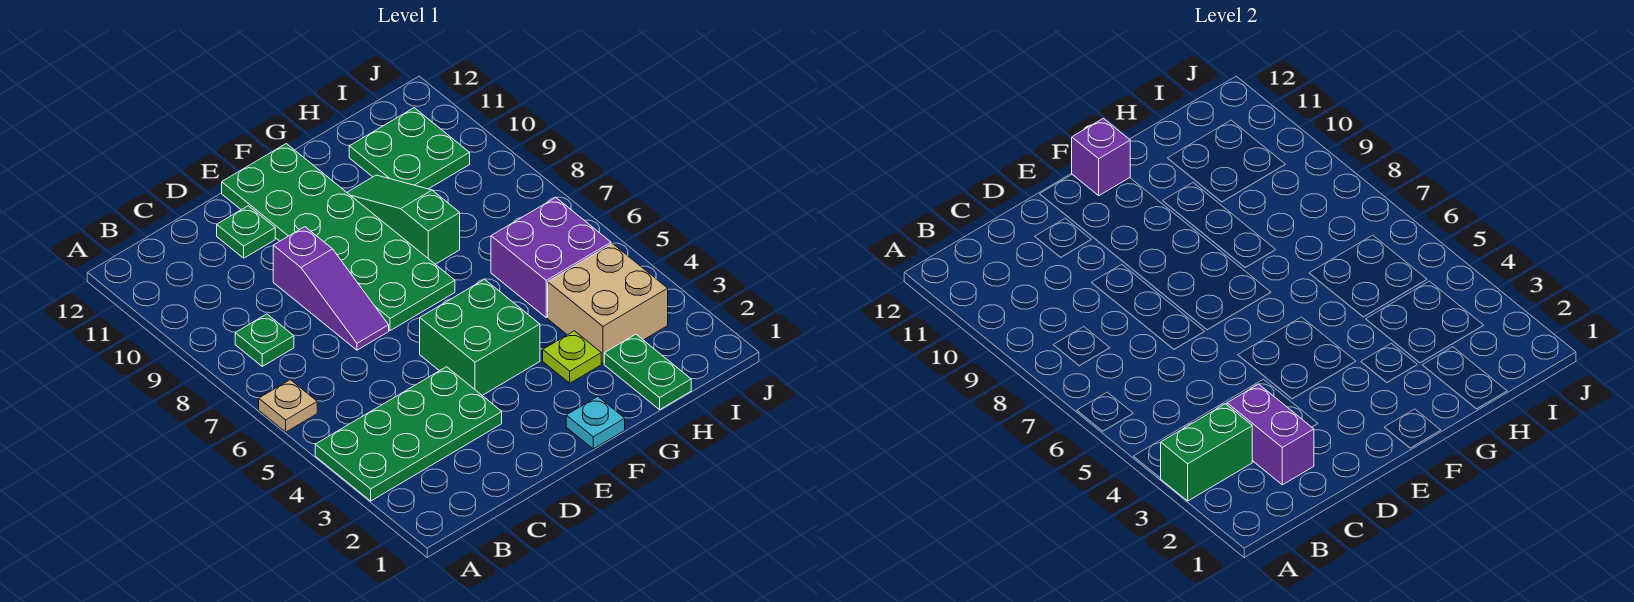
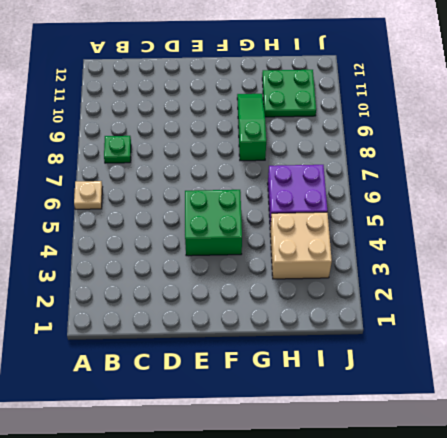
none -> green 2x4 plate [315,367,502,501]
none -> purple 1x3 slope [273,227,389,350]
none -> green 1x1 plate [217,206,275,258]

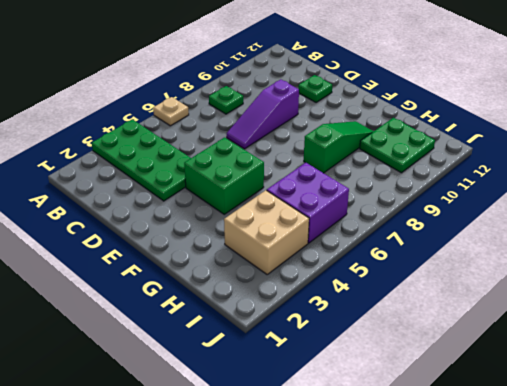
none -> green 2x6 plate [222,144,455,331]
none -> cyan 1x1 plate [566,397,625,449]
none -> lime 1x1 plate [543,331,601,383]

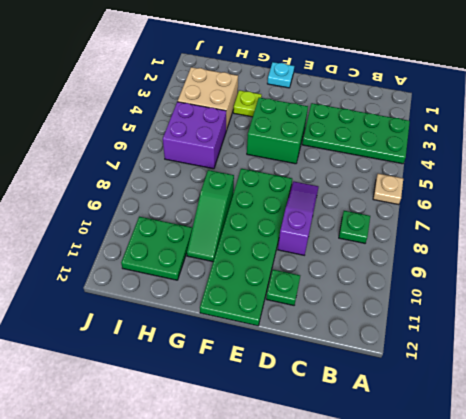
none -> green 1x2 plate [604,334,691,410]
none -> green 1x2 brick [1161,404,1252,501]
none -> purple 1x2 brick [1227,384,1314,485]

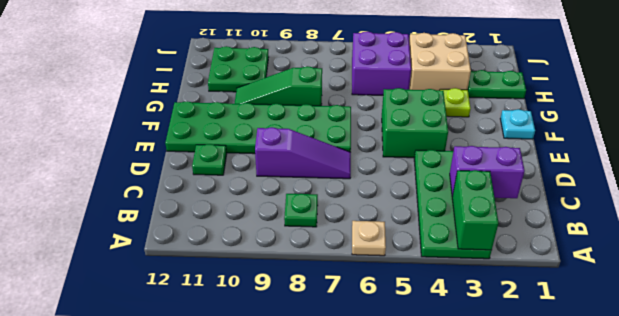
none -> purple 1x1 brick [1072,118,1130,195]

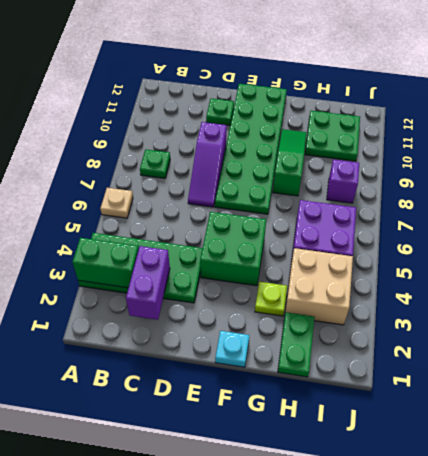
purple 1x1 brick [327,159,359,203] -> purple 1x1 brick moved to [1072,118,1130,195]

